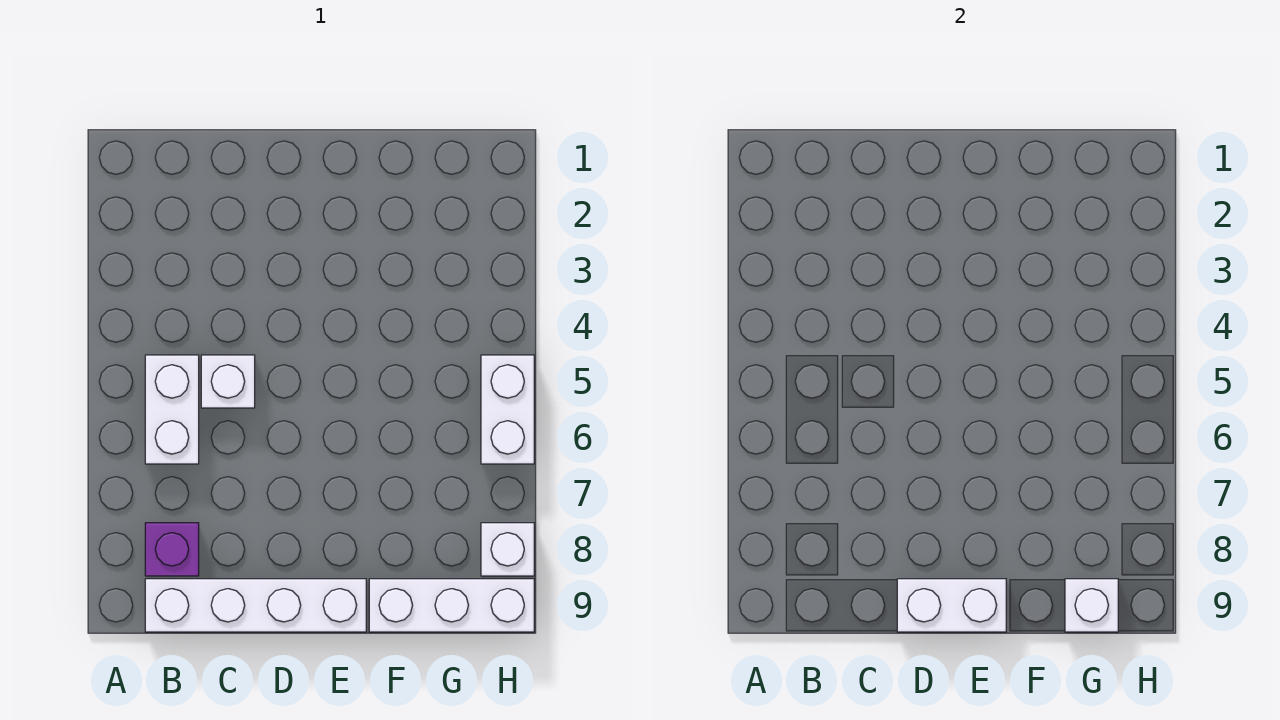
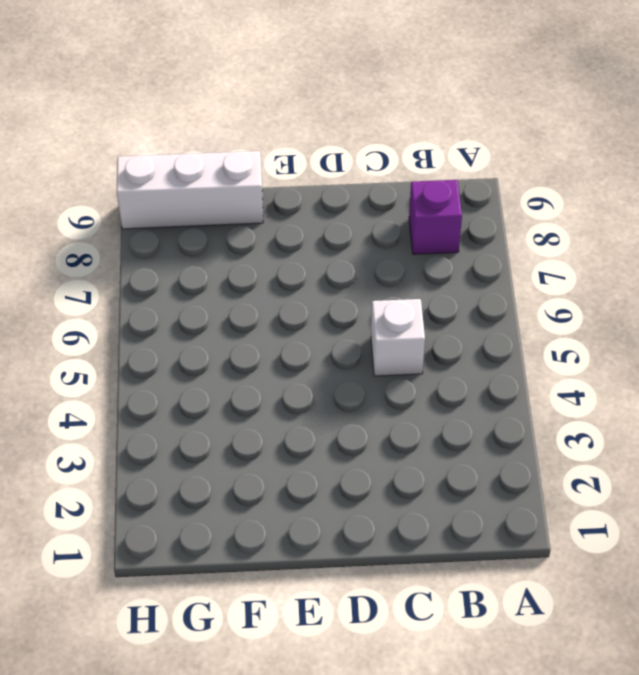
none -> white 1x2 brick [145,355,199,464]
none -> white 1x4 brick [145,579,366,632]

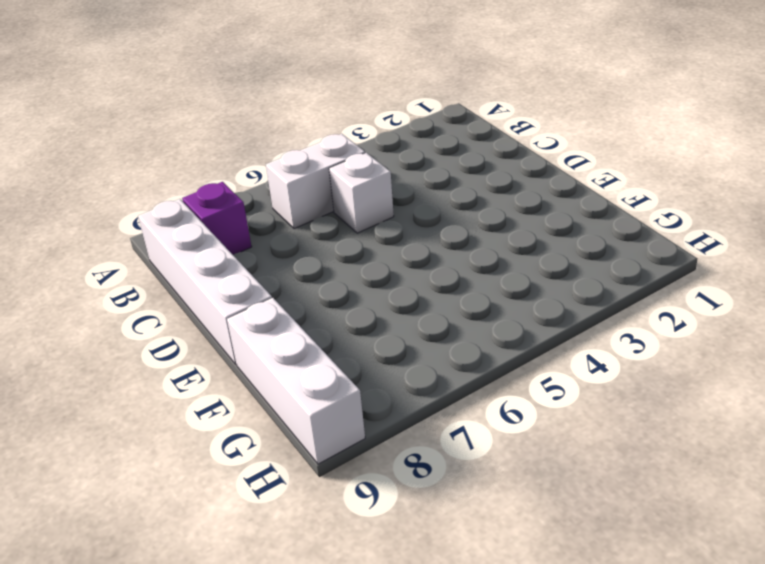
none -> white 1x2 brick [481,355,534,464]
none -> white 1x1 brick [481,523,534,576]

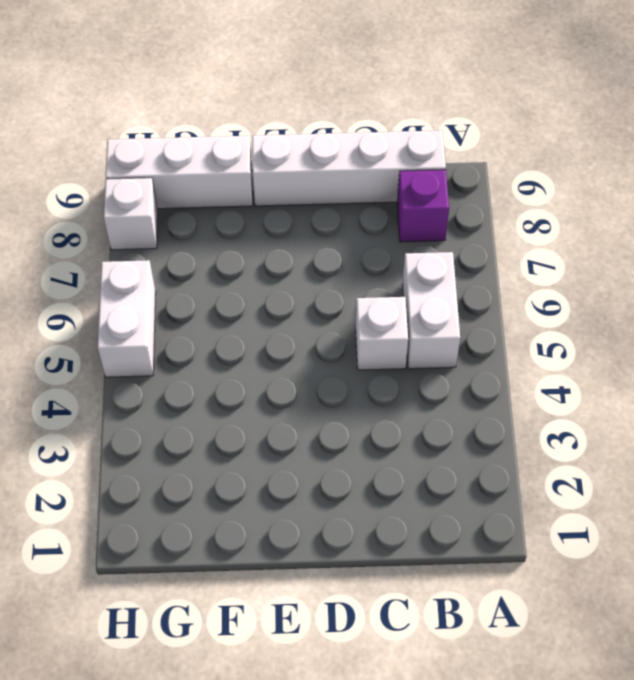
none -> white 1x2 brick [897,579,1006,632]
none -> white 1x1 brick [1065,579,1118,632]

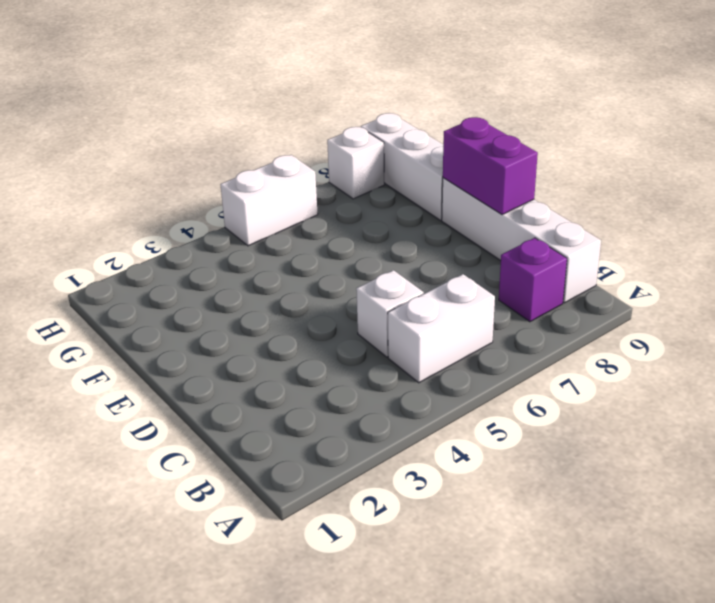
purple 1x2 brick [443,117,538,214] -> white 1x2 brick [897,579,1006,632]
none -> white 1x1 brick [1065,579,1118,632]

